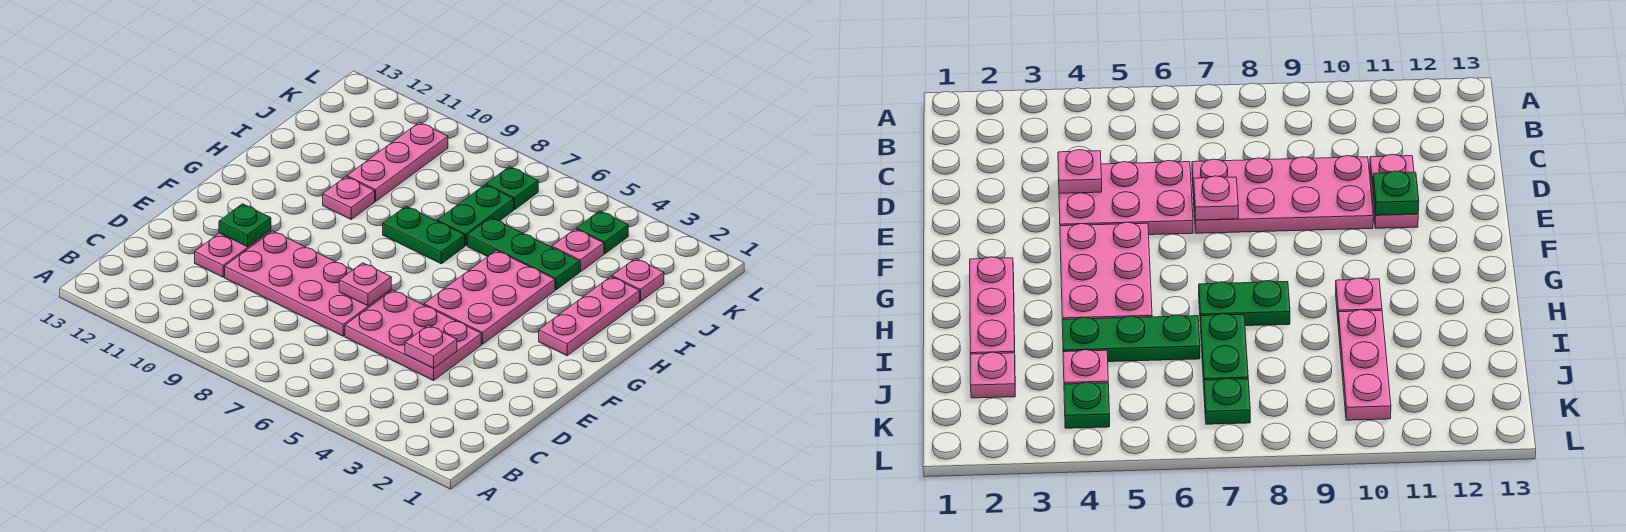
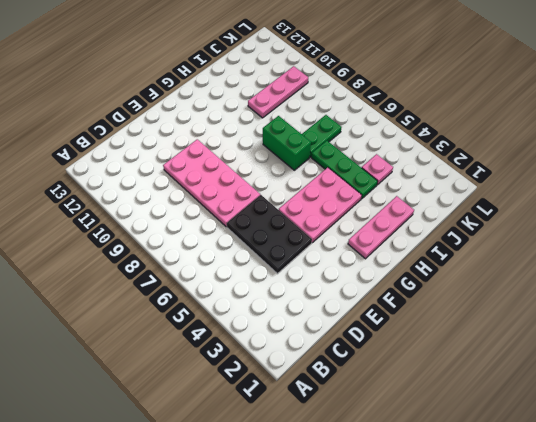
black 2x3 plate [227,195,312,274] -> pink 2x3 plate [345,290,481,381]
green 1x2 brick [263,116,311,170] -> green 1x2 plate [383,206,465,264]
none -> pink 1x2 plate [195,230,271,277]
none -> pink 1x1 plate [323,177,375,219]
none -> pink 1x1 plate [612,258,664,301]

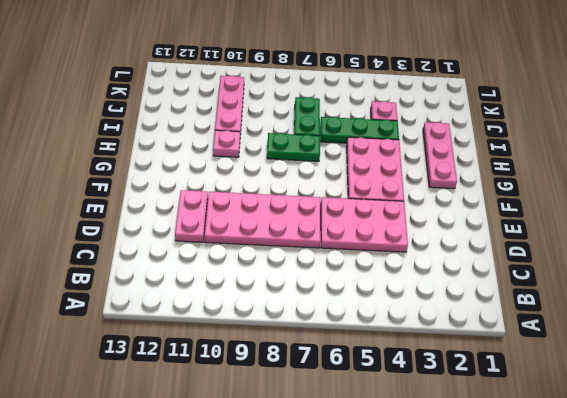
none -> pink 1x1 plate [612,258,664,301]
none -> green 1x1 plate [576,211,628,254]
none -> green 1x1 plate [486,167,538,210]

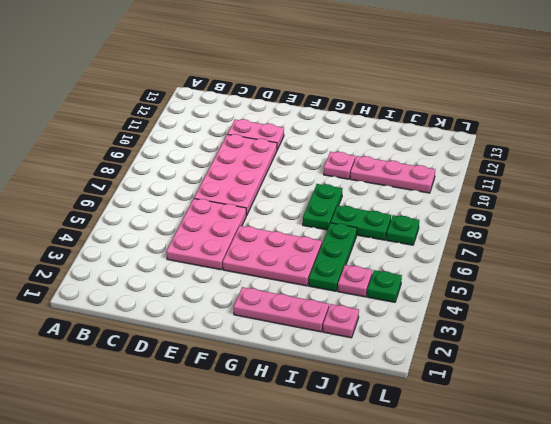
none -> pink 1x1 plate [405,325,457,368]
none -> pink 1x1 plate [339,263,391,306]
none -> green 1x1 plate [219,204,271,247]

